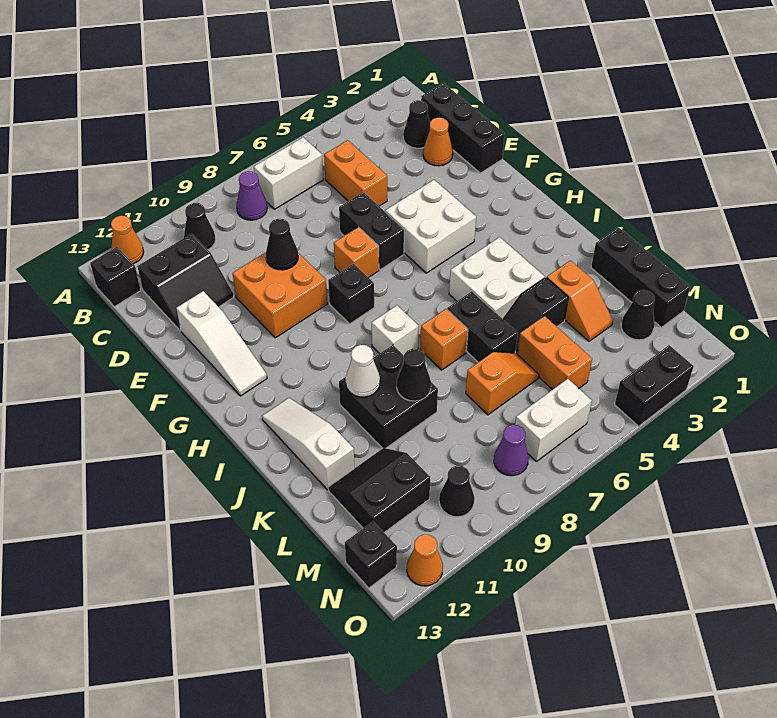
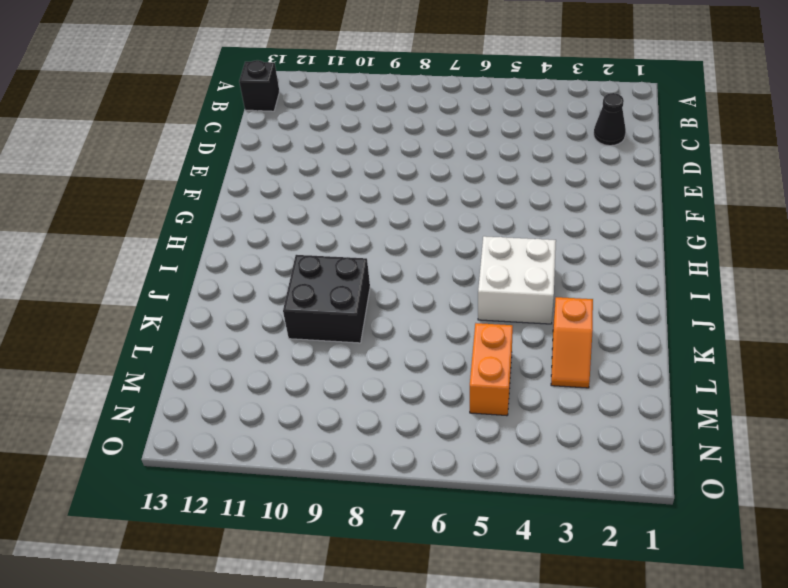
none -> orange 1x1 cone [111,216,144,264]
none -> white 1x2 brick [254,137,323,209]
none -> purple 1x1 cone [236,171,267,220]
none -> black 1x1 cone [184,203,216,250]

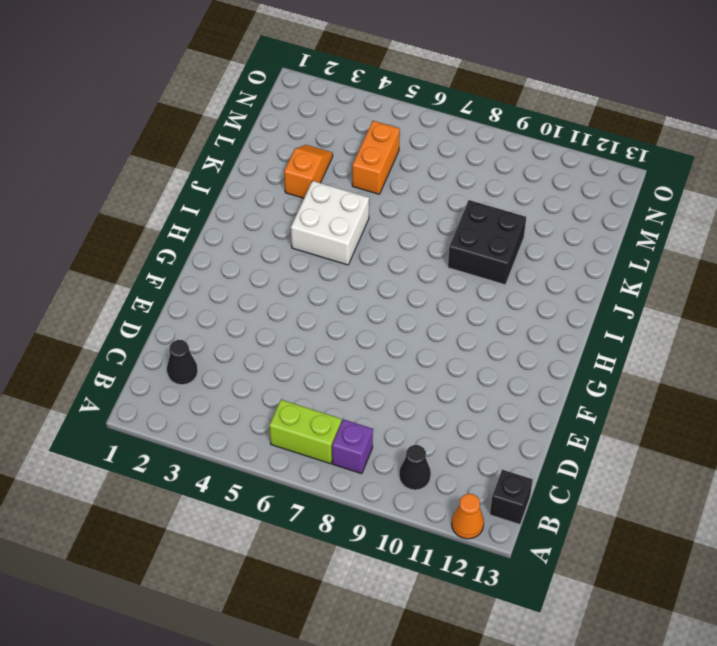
lime 1x2 brick [269,400,342,464] -> white 1x2 brick [254,137,323,209]
purple 1x1 brick [332,419,373,474] -> purple 1x1 cone [236,171,267,220]
none -> black 1x3 brick [421,83,505,173]
none -> orange 1x2 brick [324,140,387,206]
none -> black 2x2 slope [137,234,234,331]
none -> orange 1x1 cone [423,118,453,166]

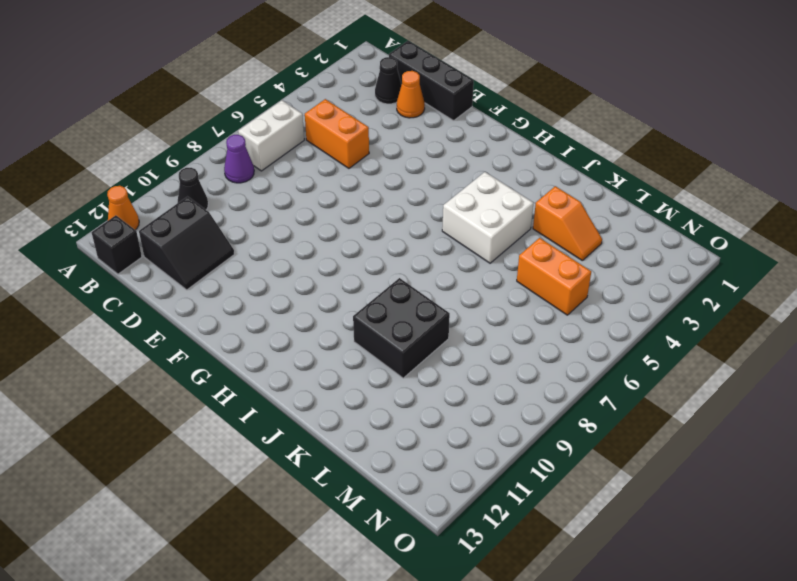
none -> black 1x2 brick [339,192,404,270]
none -> orange 2x2 brick [232,252,327,338]
none -> white 1x3 slope [176,291,267,396]
none -> white 2x2 brick [385,180,476,273]

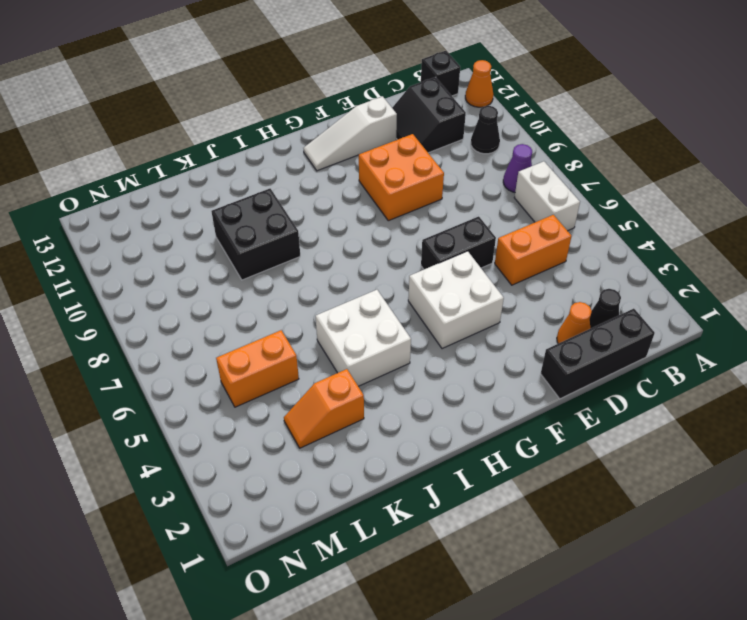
none -> orange 1x1 brick [334,227,379,278]
none -> black 1x1 brick [328,264,374,324]
none -> white 1x1 brick [372,305,419,355]
none -> white 1x3 slope [262,398,354,490]

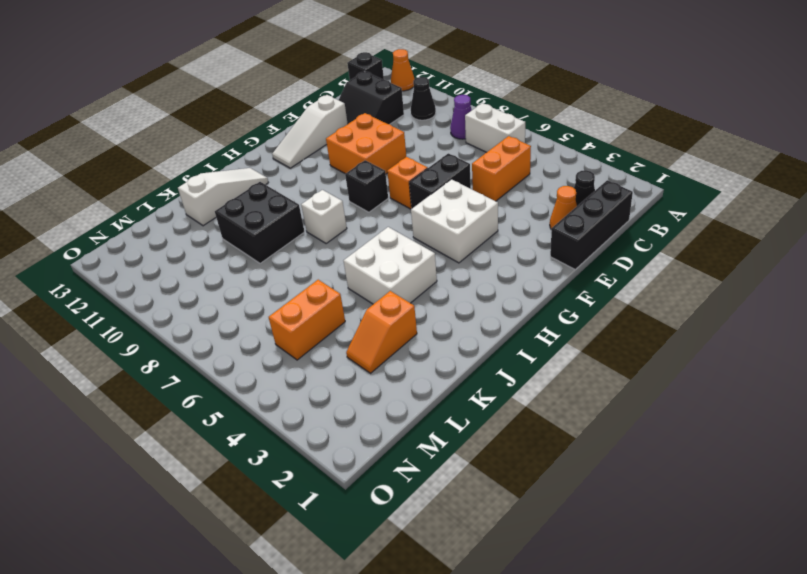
none -> black 1x2 brick [447,291,518,362]
none -> orange 1x1 brick [420,309,468,370]
none -> black 1x3 brick [591,227,690,327]
none -> black 1x2 slope [503,277,568,354]

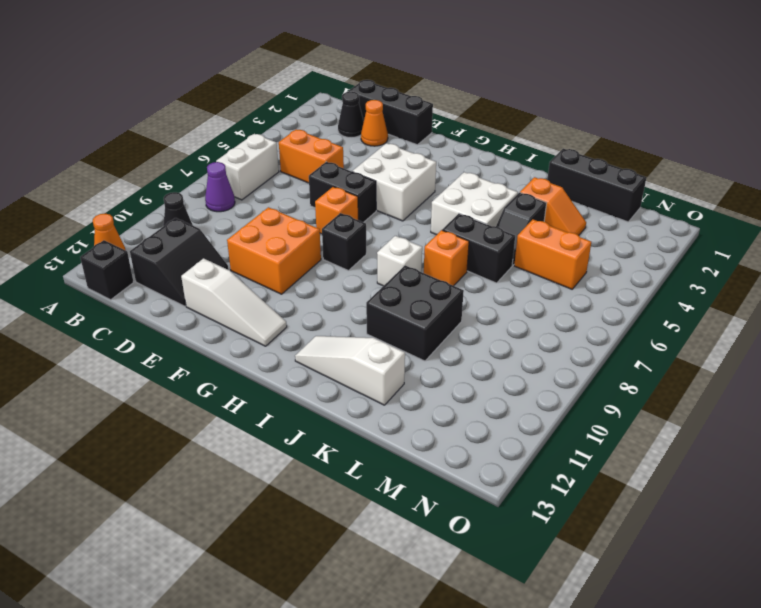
none -> orange 1x2 slope [466,352,539,415]
none -> black 2x2 slope [328,448,430,532]
none -> black 1x1 cone [621,290,655,340]
none -> white 1x2 brick [515,379,592,461]

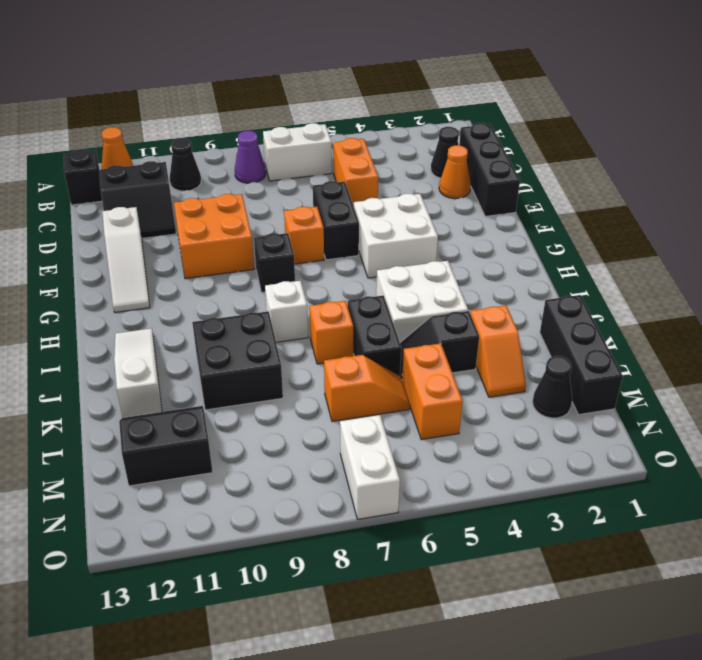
white 1x2 brick [340,415,400,519] -> white 1x2 brick turned to [515,379,592,461]
none -> purple 1x1 cone [494,425,528,476]
none -> black 1x1 cone [439,466,474,517]
none -> black 1x1 brick [345,521,397,588]
none -> black 1x2 brick [615,345,694,426]

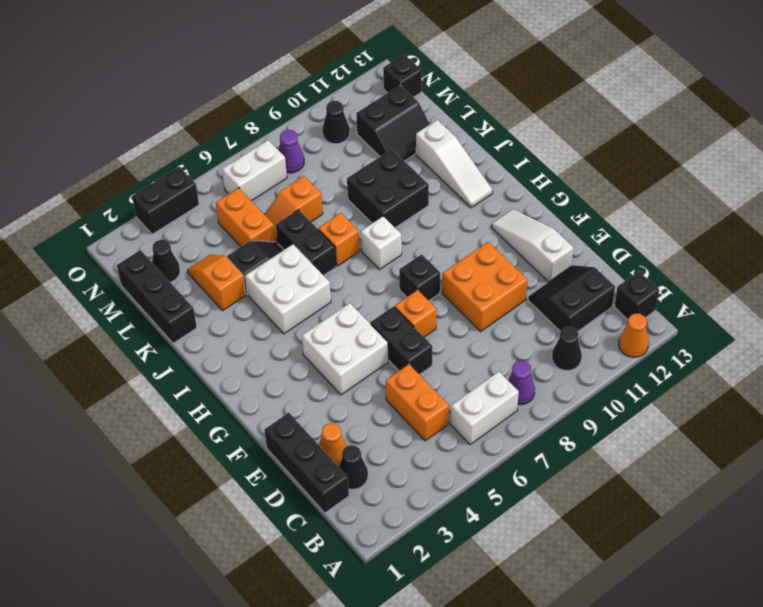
none -> orange 1x1 cone [407,534,443,586]
none -> black 1x1 cone [266,219,298,270]
none -> white 1x1 cone [346,345,380,397]
none -> black 1x1 cone [397,349,431,401]

